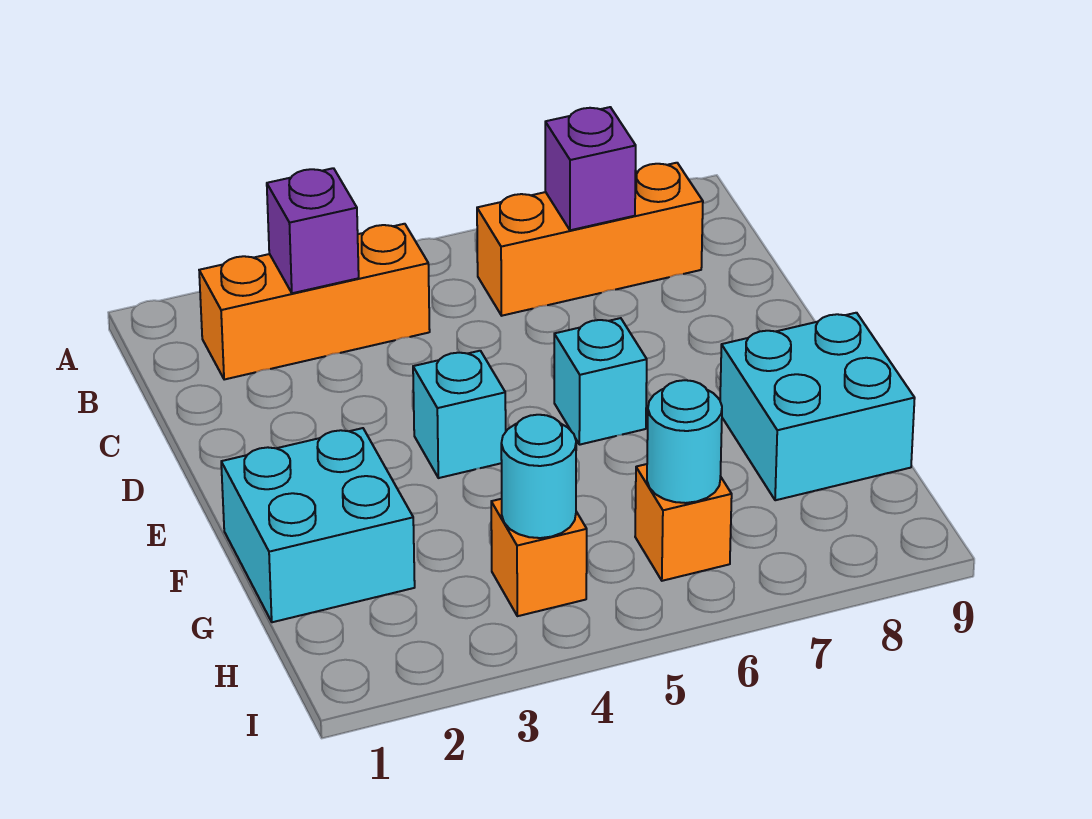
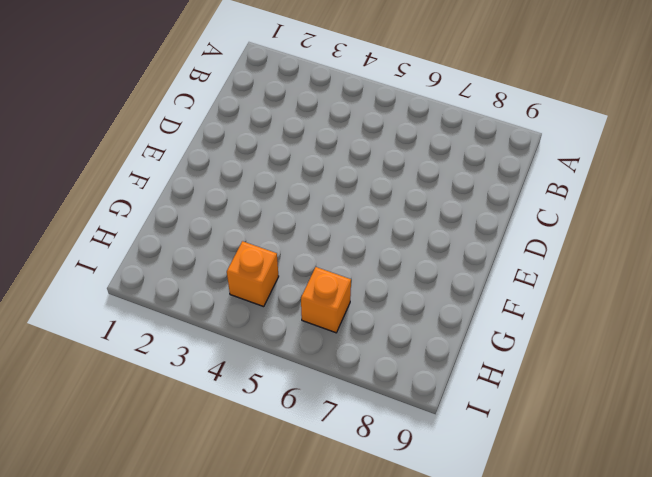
none -> orange 1x3 brick [199,224,430,380]
none -> orange 1x3 brick [477,163,703,316]
none -> cyan 1x1 brick [413,351,506,478]

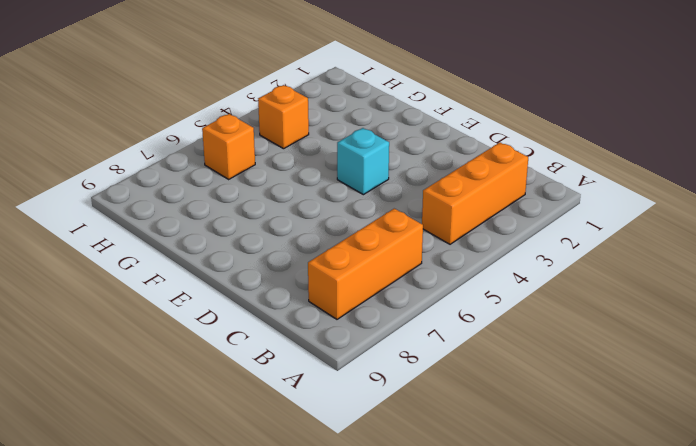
none -> cyan 1x1 brick [554,318,647,445]
none -> cyan 2x2 brick [221,428,415,622]
none -> cyan 2x2 brick [720,313,915,500]

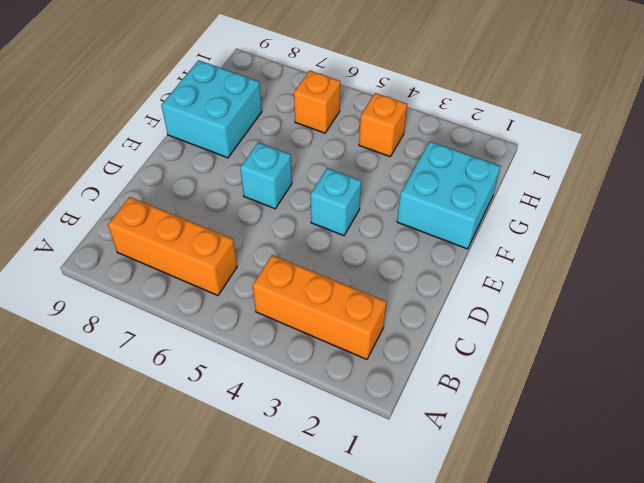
none -> purple 1x1 brick [267,168,359,293]
none -> purple 1x1 brick [545,107,636,230]
none -> cyan 1x1 round brick [501,415,576,538]

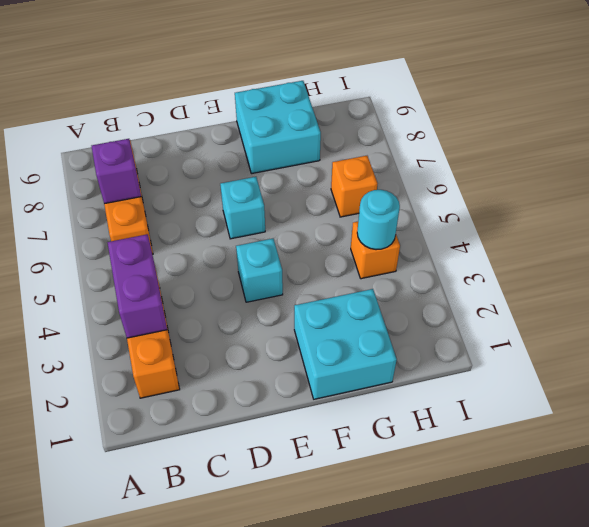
purple 1x2 brick [107,234,167,338] -> purple 1x1 brick [267,168,359,293]
none -> cyan 1x1 round brick [647,380,722,503]

